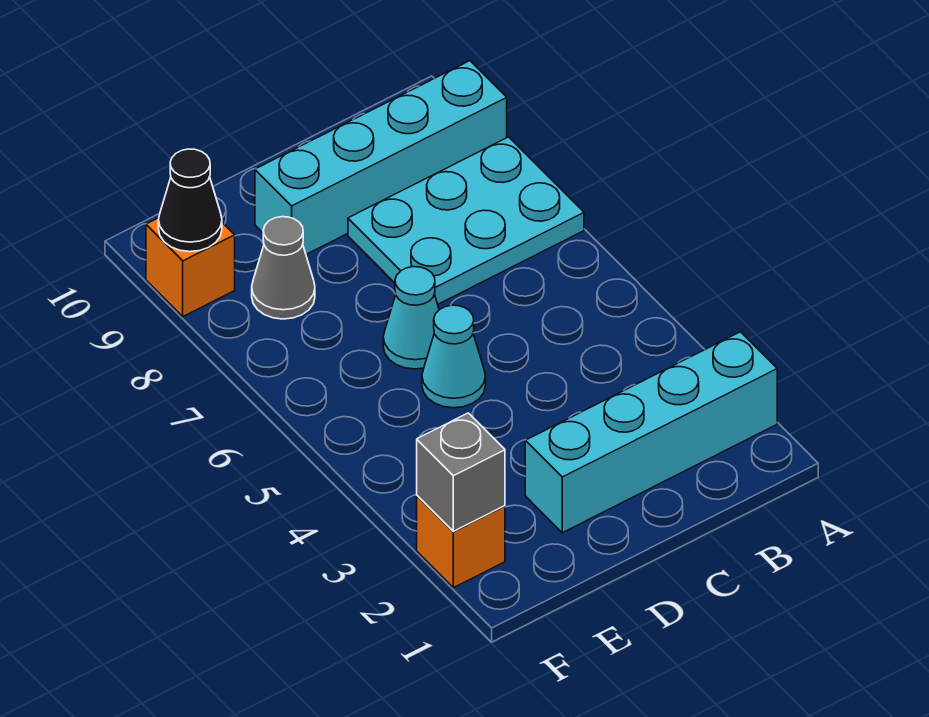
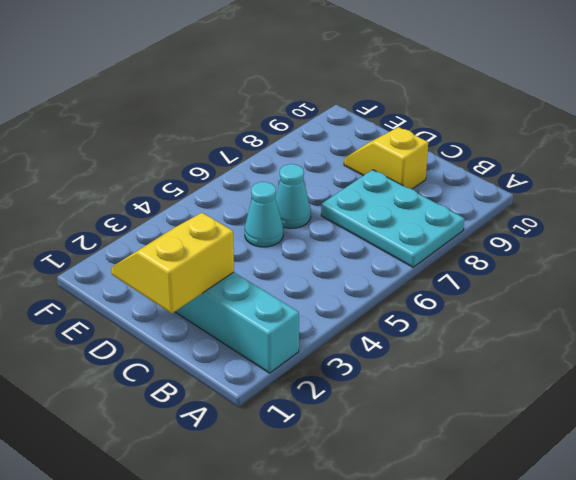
yellow 2x2 slope [111,213,234,313] -> none
yellow 1x2 slope [344,127,428,189] -> cyan 1x4 brick [255,61,507,254]
none -> grey 1x1 cone [252,217,315,319]
none -> orange 1x1 brick [417,496,505,588]

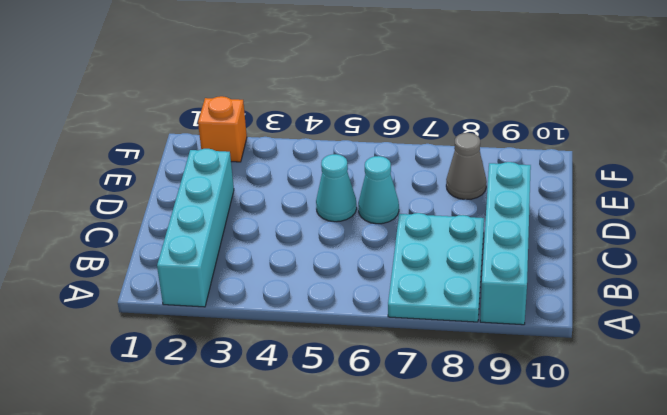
none -> orange 1x1 brick [146,218,235,316]
none -> grey 1x1 brick [417,413,505,531]

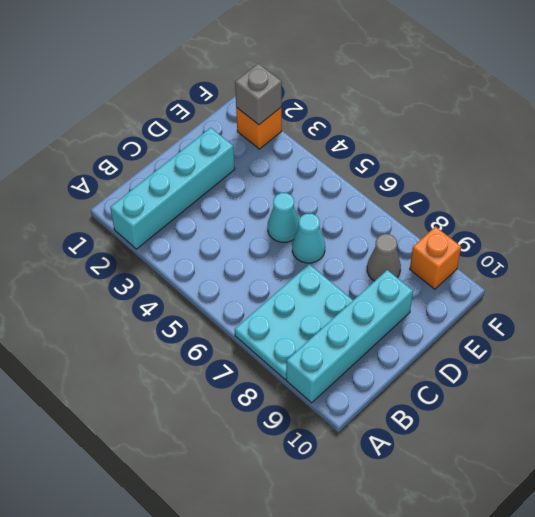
none -> black 1x1 cone [158,149,222,252]

